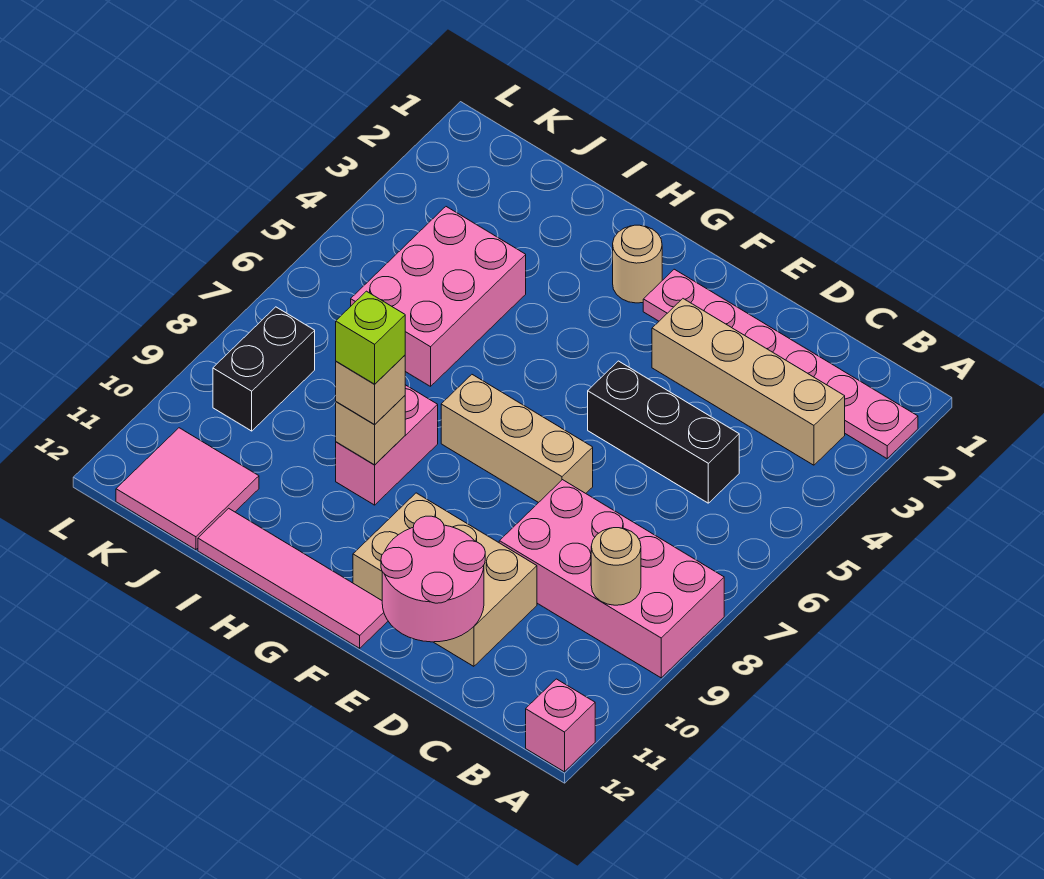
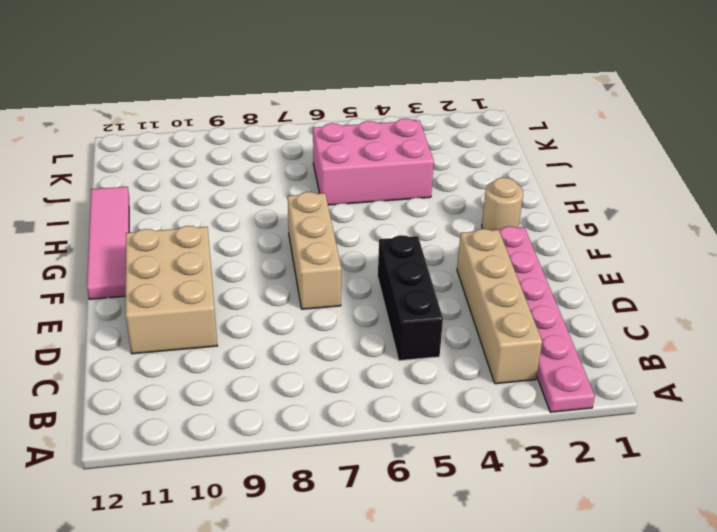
none -> pink 2x4 brick [499,480,724,678]
none -> pink 1x1 brick [526,679,595,772]
none -> pink 1x2 brick [336,385,438,505]

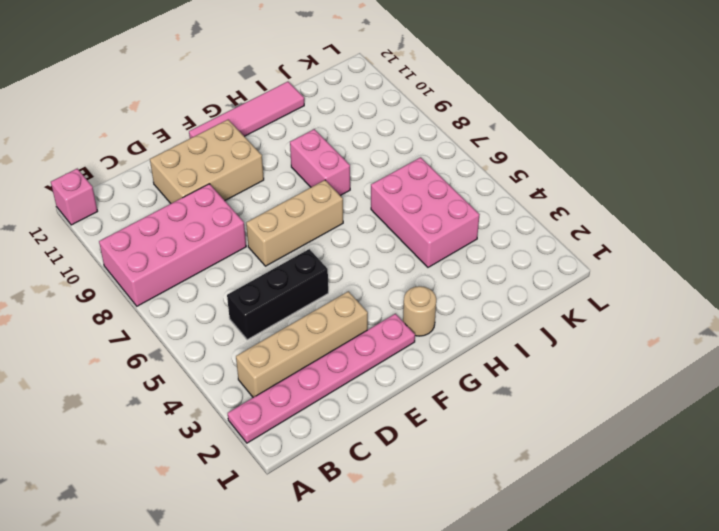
none -> pink 2x2 tile [116,428,259,550]
none -> black 1x2 brick [213,307,315,431]
none -> tan 1x1 round brick [591,528,641,605]

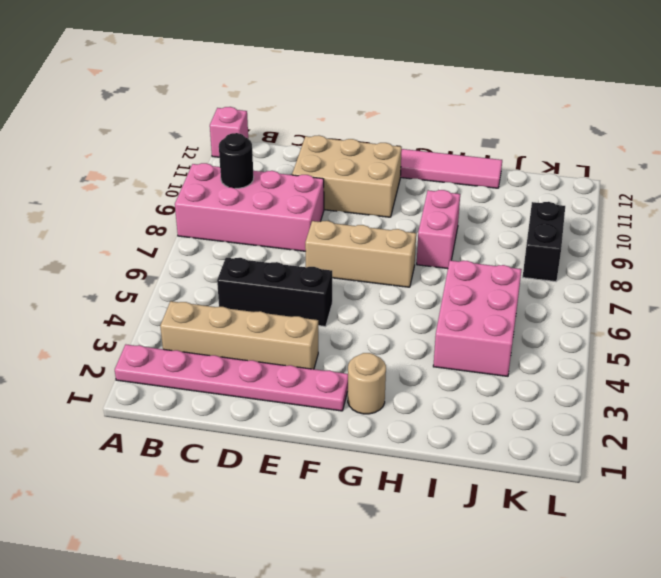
black 1x1 round brick [219,133,254,188] -> tan 1x1 round brick [591,528,641,605]
none -> pink 2x2 tile [116,428,259,550]
none -> pink 2x2 round brick [381,516,485,642]
none -> tan 1x1 brick [336,396,405,465]

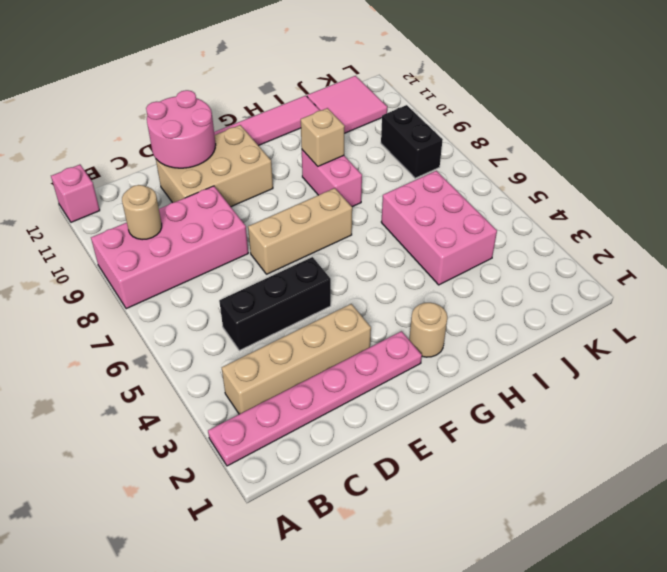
none -> tan 1x1 brick [336,355,405,425]
none -> lime 1x1 brick [336,291,405,384]

